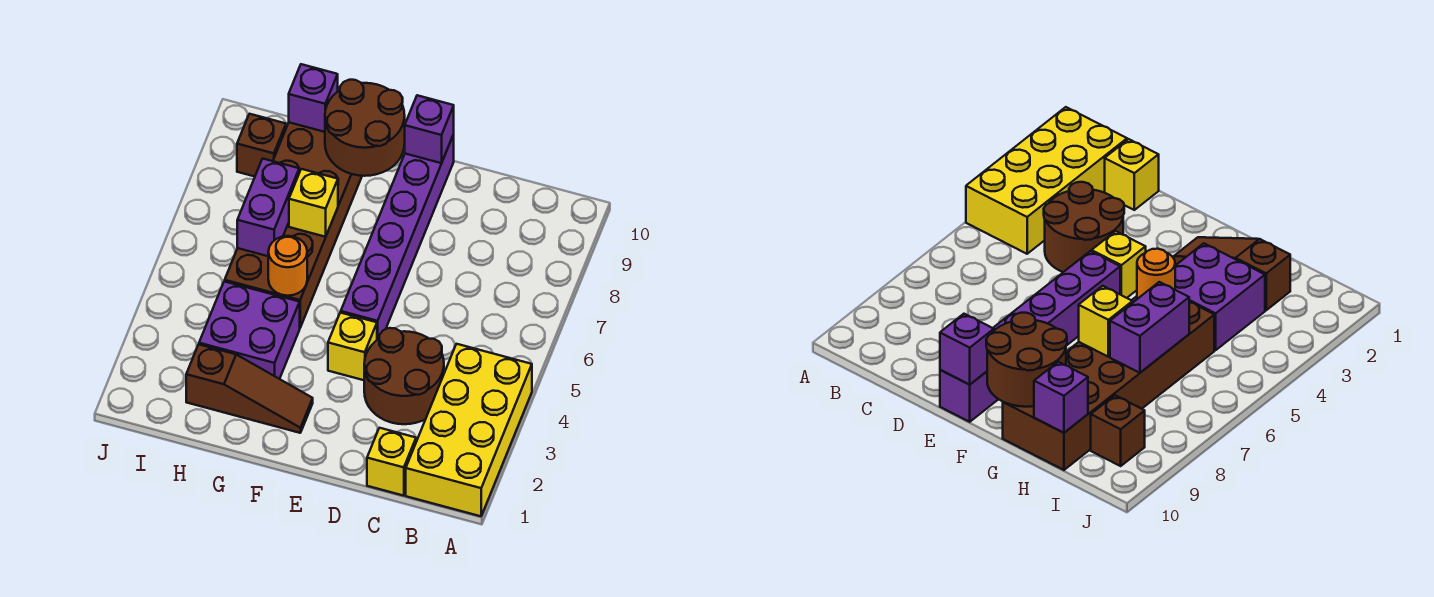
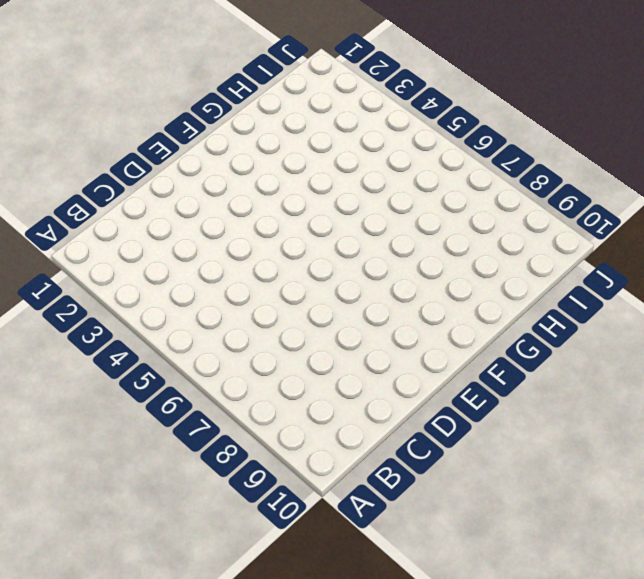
none -> yellow 2x4 brick [406,344,532,516]
none -> yellow 1x1 brick [367,428,416,496]
none -> brown 2x2 round brick [364,328,444,424]

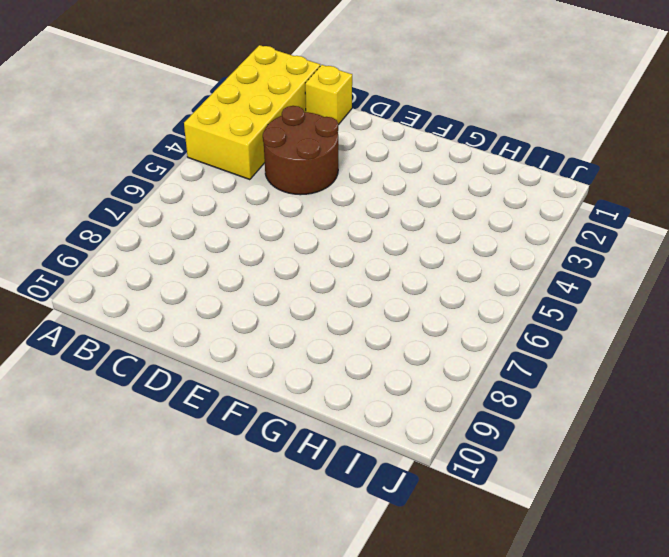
none -> yellow 1x1 brick [328,313,377,380]
none -> purple 1x6 brick [341,135,454,340]
none -> brown 1x3 slope [186,345,313,433]

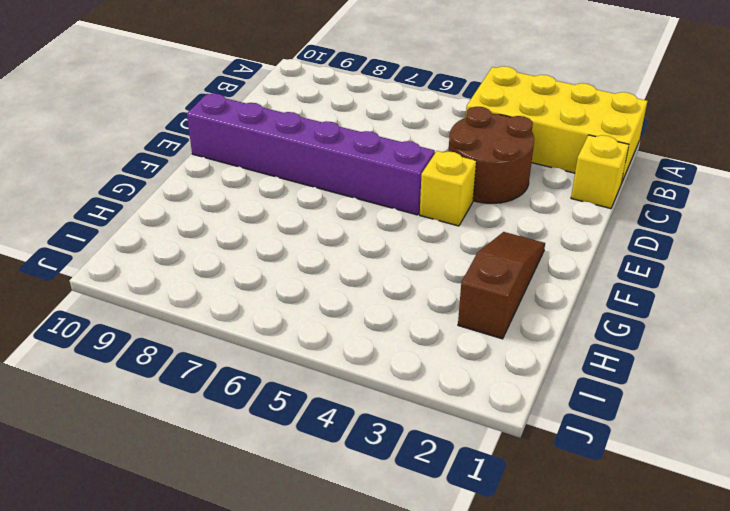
none -> purple 2x2 brick [199,281,300,379]
none -> brown 2x6 brick [225,123,362,327]
none -> brown 1x1 brick [237,114,286,177]

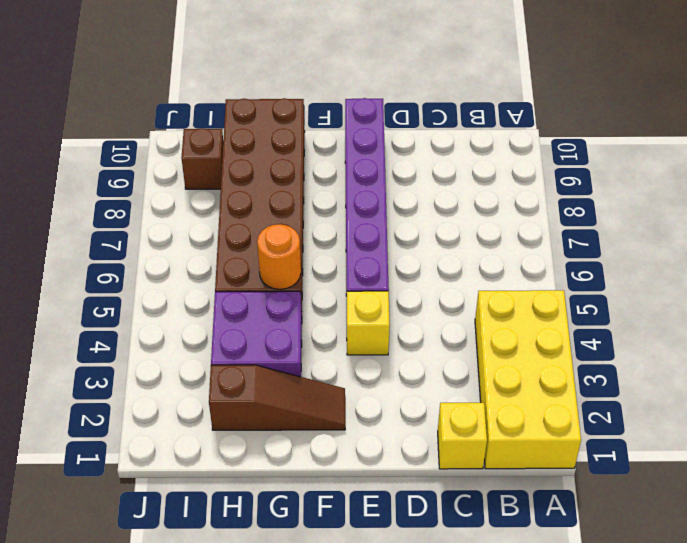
none -> brown 2x2 round brick [364,328,444,424]
none -> purple 1x1 brick [405,95,454,163]
none -> brown 2x2 round brick [325,80,405,176]

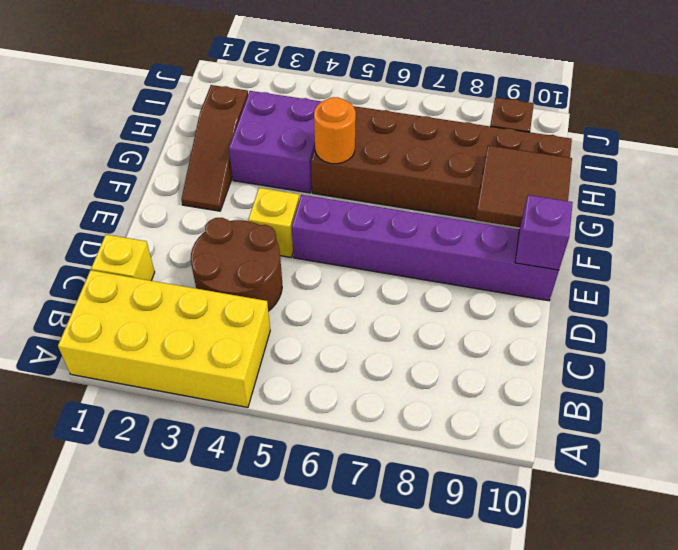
brown 2x2 tile [475,145,572,227] -> brown 2x2 round brick [325,80,405,176]
none -> yellow 1x1 brick [289,169,338,237]
none -> purple 1x2 brick [237,159,299,256]
none -> purple 1x1 brick [289,64,338,132]

